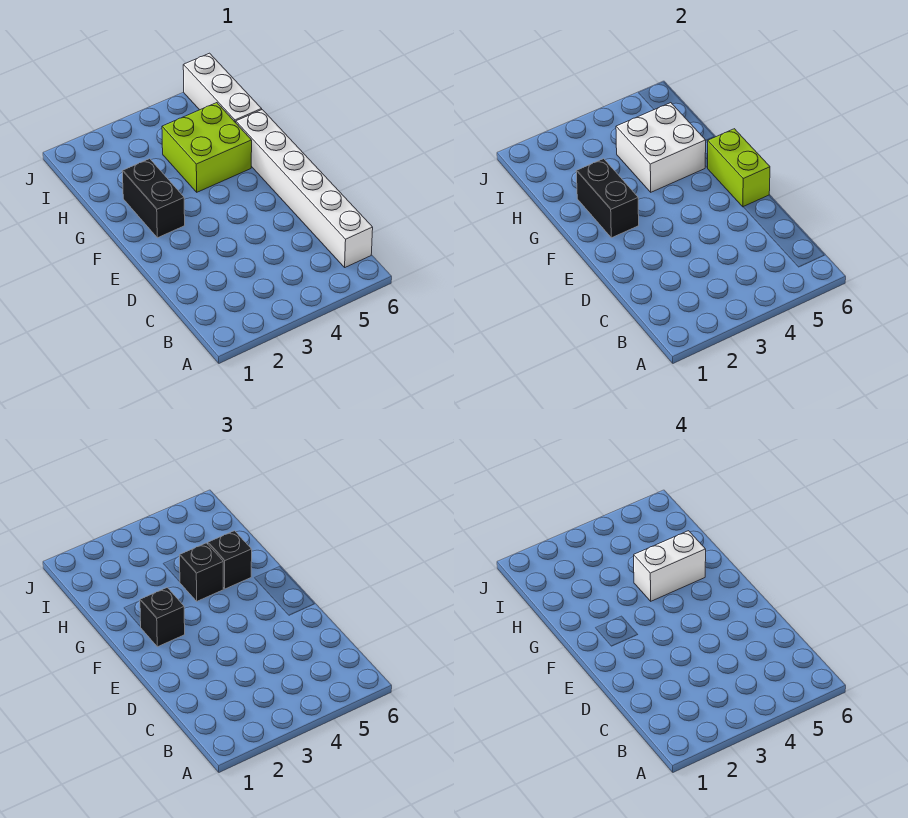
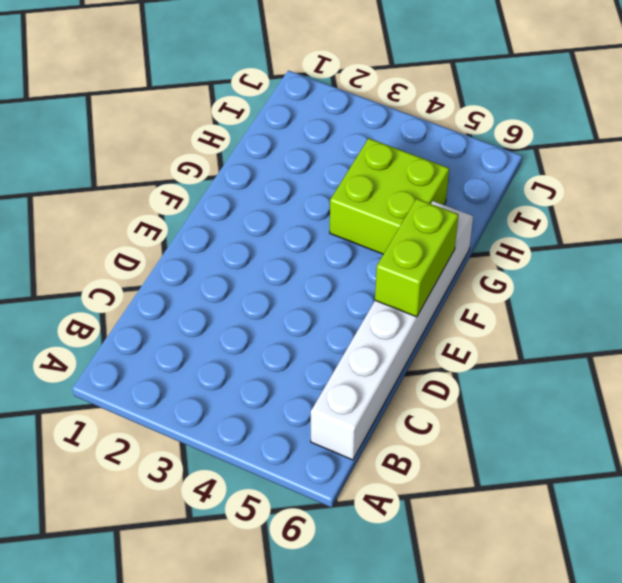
none -> black 1x2 brick [122,159,185,238]
none -> white 1x3 brick [183,53,262,123]

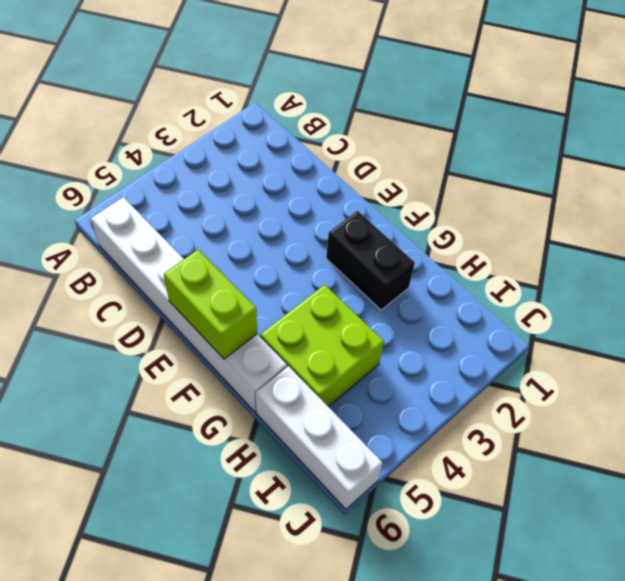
none -> black 1x2 brick [576,159,639,238]
none -> white 2x2 brick [616,103,706,192]

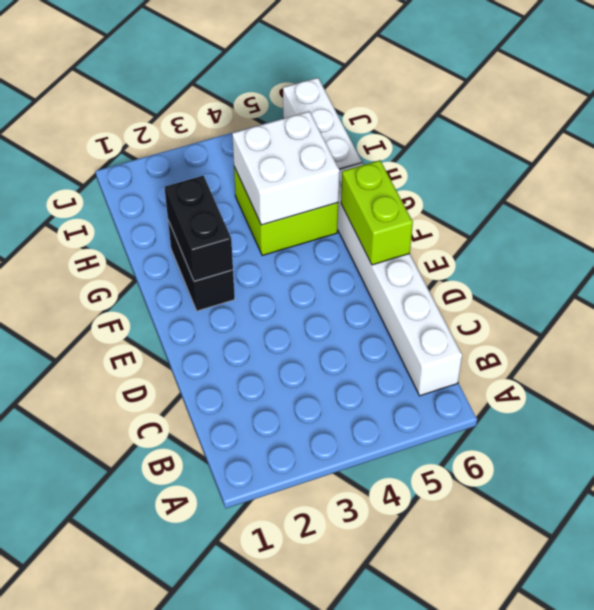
none -> black 1x1 brick [140,588,185,647]
none -> black 1x1 brick [180,543,223,601]

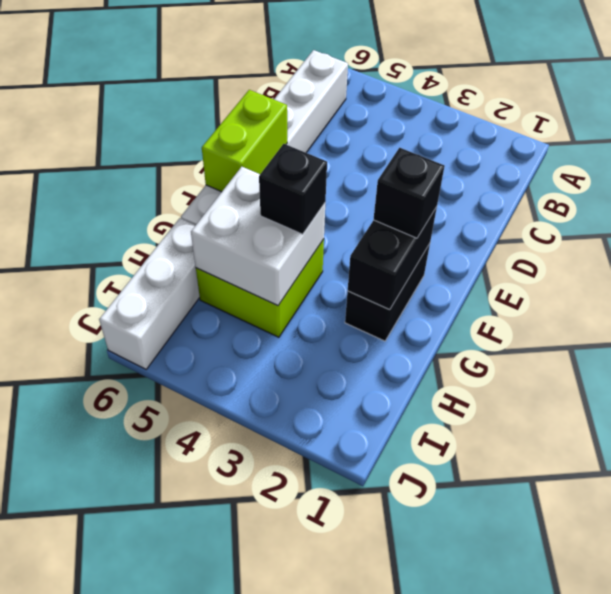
none -> black 1x1 brick [208,531,252,589]
none -> white 1x2 brick [634,531,706,601]

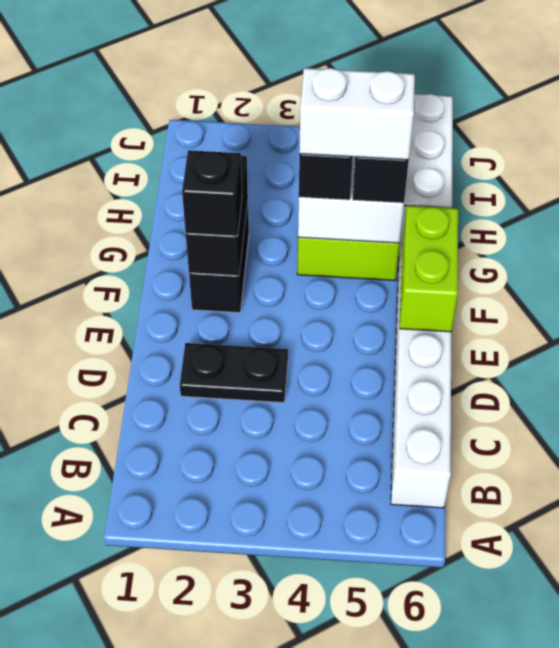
black 1x2 plate [180,343,288,403] -> none

